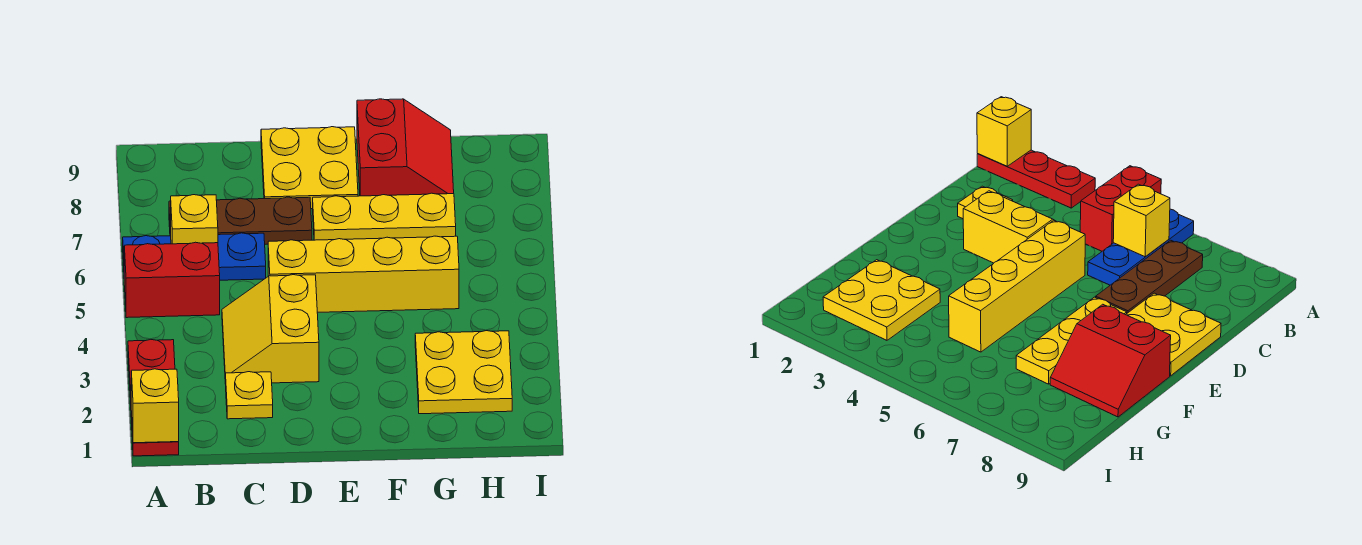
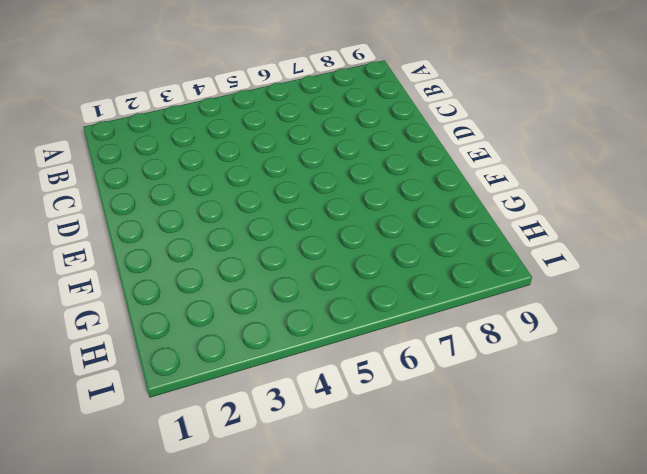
none -> red 1x3 plate [128,340,179,456]
none -> red 1x2 brick [124,242,220,318]
none -> blue 1x3 plate [123,233,266,280]

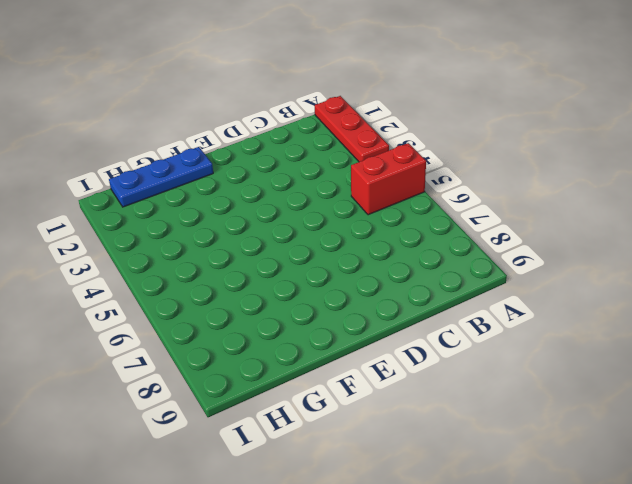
blue 1x3 plate [109,147,213,207] -> blue 1x3 plate moved to [123,233,266,280]
none -> brown 1x3 plate [169,197,312,244]
none -> yellow 1x1 plate [226,372,273,419]
none -> yellow 2x2 slope [222,275,319,384]

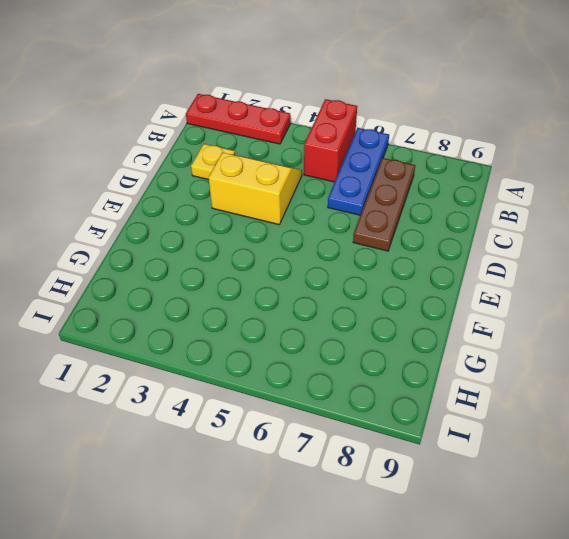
none -> yellow 1x4 brick [268,236,459,312]
none -> yellow 2x2 plate [261,127,358,209]
none -> yellow 1x3 plate [313,193,456,240]

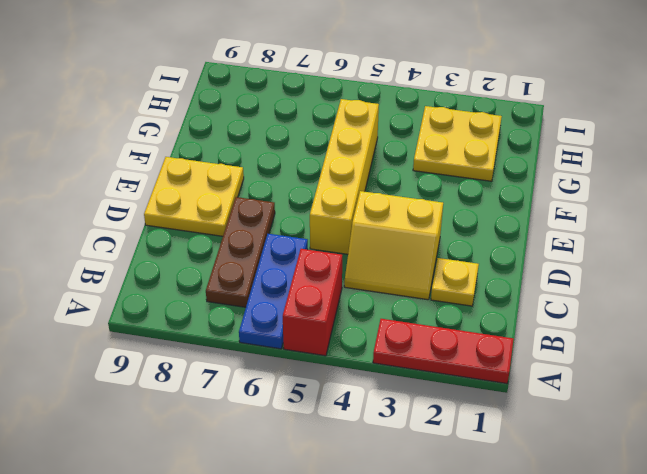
none -> yellow 1x3 plate [313,193,456,240]
none -> red 2x2 slope [357,99,454,196]
none -> yellow 1x1 brick [131,369,179,443]

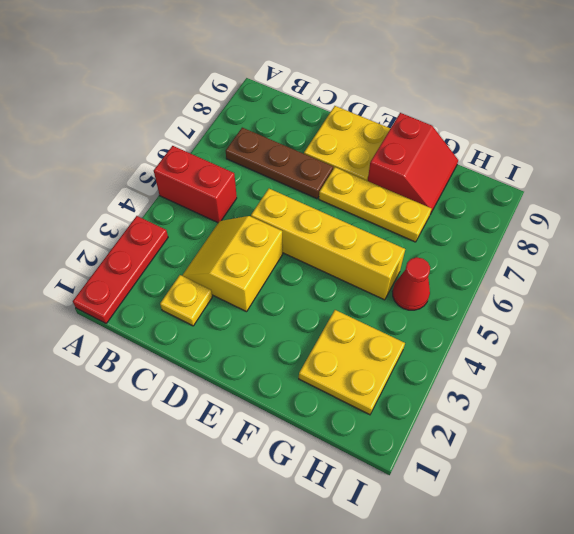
red 1x1 cone [392,257,430,310] -> none
none -> blue 1x3 plate [123,233,266,280]
none -> yellow 1x1 brick [131,369,179,443]
none -> yellow 1x1 brick [171,195,218,244]

